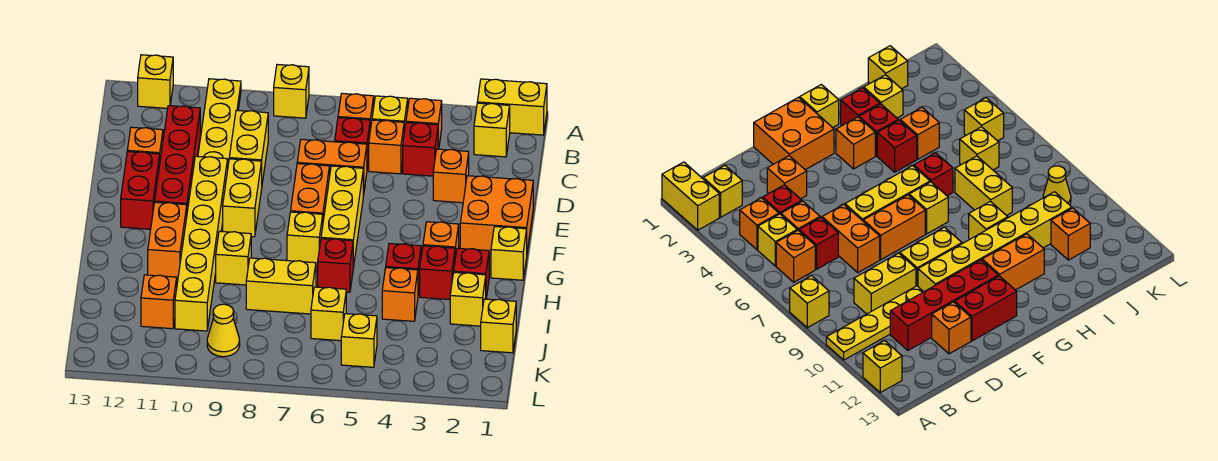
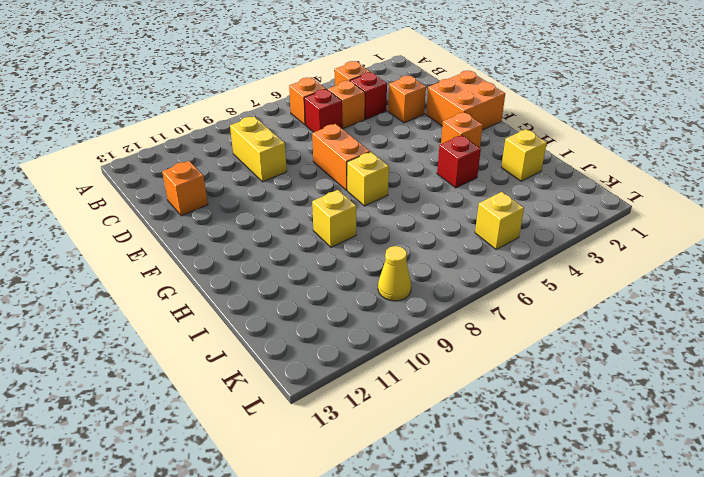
none -> yellow 1x2 brick [477,79,547,135]
none -> yellow 1x1 brick [274,64,309,118]
none -> yellow 1x4 plate [198,79,241,164]
none -> yellow 1x1 brick [138,55,173,108]

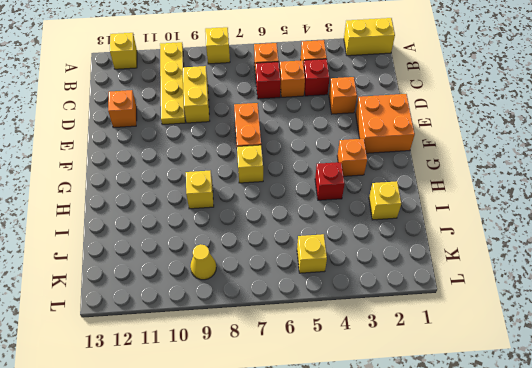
none -> yellow 1x1 brick [474,103,510,157]
none -> yellow 1x1 brick [372,96,408,132]
none -> red 1x4 brick [155,106,200,211]
none -> orange 1x2 brick [297,139,367,195]

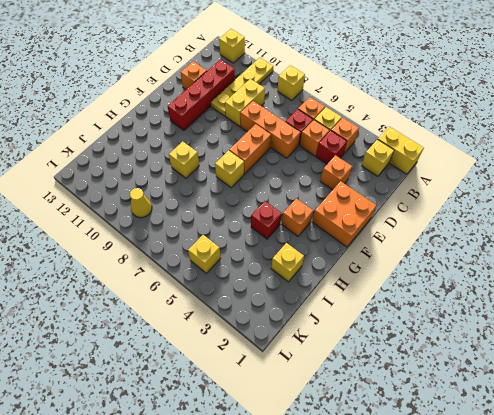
orange 1x3 brick [240,101,300,158] -> orange 1x2 brick [297,139,367,195]
none -> yellow 1x3 brick [321,166,363,268]
none -> yellow 1x2 brick [223,159,262,237]
none -> yellow 1x6 brick [175,156,228,331]
none -> red 1x2 brick [121,152,160,229]

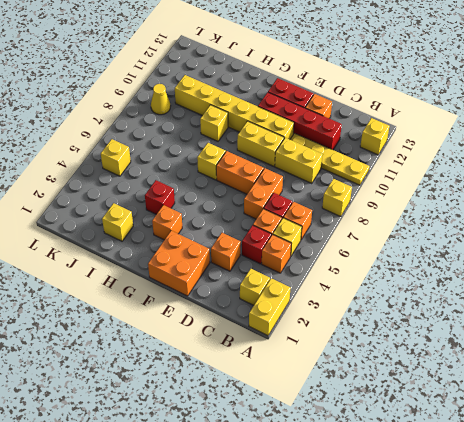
none -> yellow 1x3 brick [321,166,363,268]
none -> yellow 1x1 brick [491,227,527,280]
none -> orange 1x2 brick [148,202,187,280]
none -> red 1x1 brick [454,248,489,298]

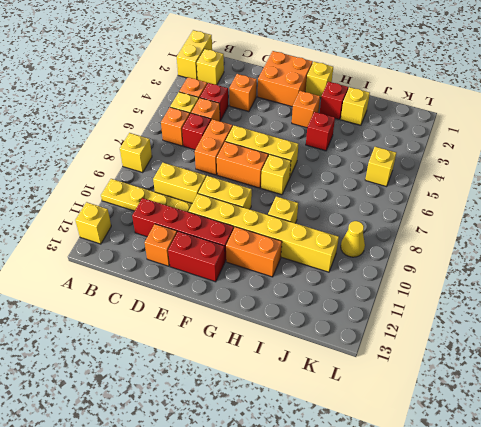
none -> red 1x1 brick [420,246,455,300]
none -> red 1x1 brick [318,239,353,292]
none -> orange 1x1 brick [382,268,418,321]
none -> yellow 1x2 brick [246,258,316,314]

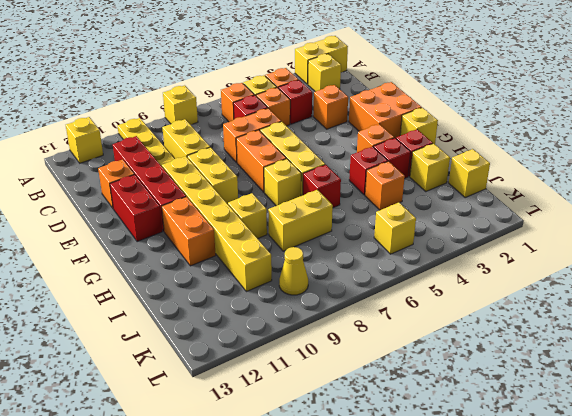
none -> yellow 1x1 brick [311,287,346,341]
none -> orange 1x1 brick [141,275,177,329]

